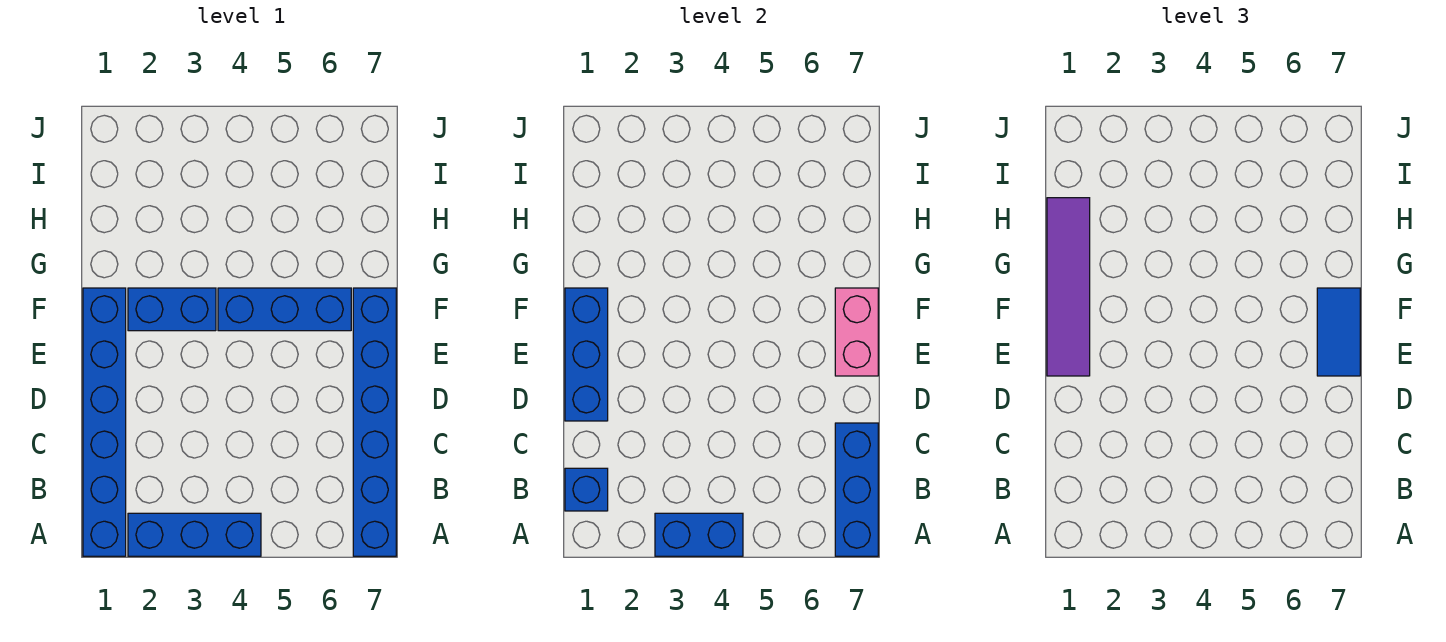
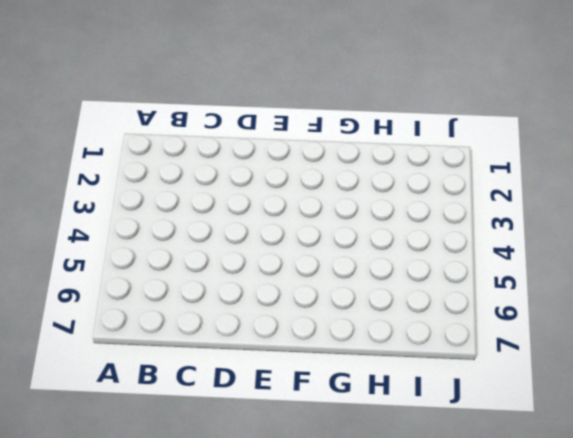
none -> blue 1x6 brick [83,288,126,556]
none -> blue 1x3 brick [128,513,261,556]
none -> blue 1x6 brick [353,288,396,556]

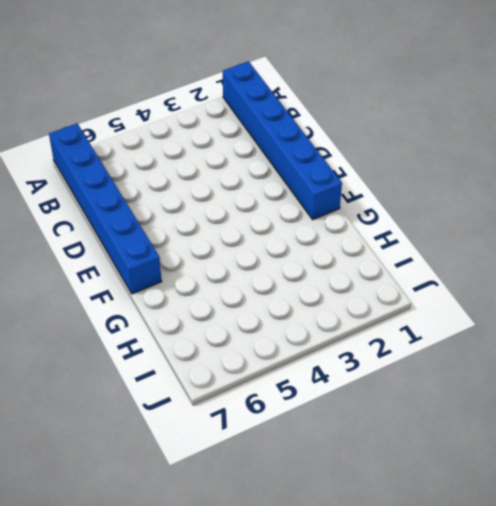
none -> blue 1x3 brick [128,513,261,556]
none -> blue 1x2 brick [128,288,216,331]
none -> blue 1x3 brick [218,288,351,331]

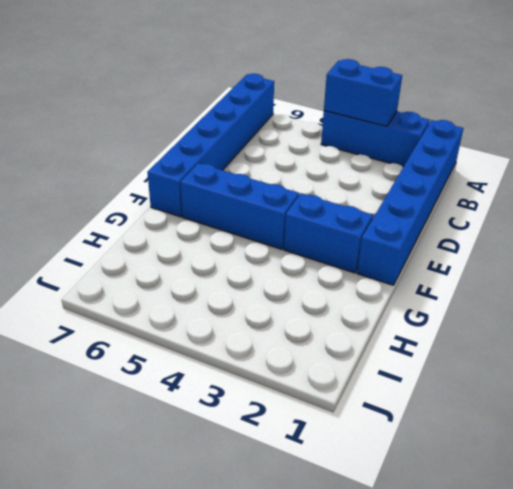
none -> blue 1x3 brick [835,423,878,556]
none -> blue 1x1 brick [565,468,608,511]
none -> blue 1x3 brick [565,288,608,421]

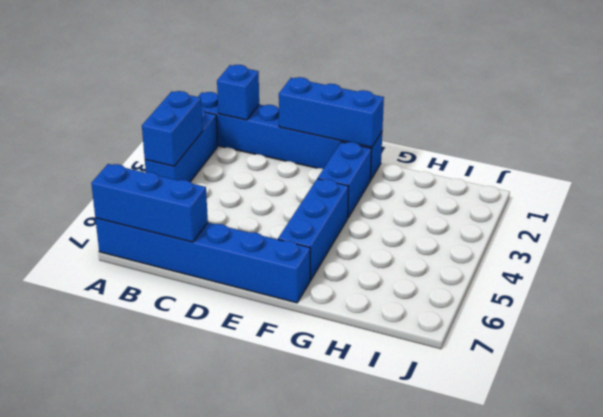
none -> pink 1x2 brick [835,288,878,376]
none -> purple 1x4 tile [1047,198,1090,376]
none -> blue 1x2 tile [1317,288,1360,376]

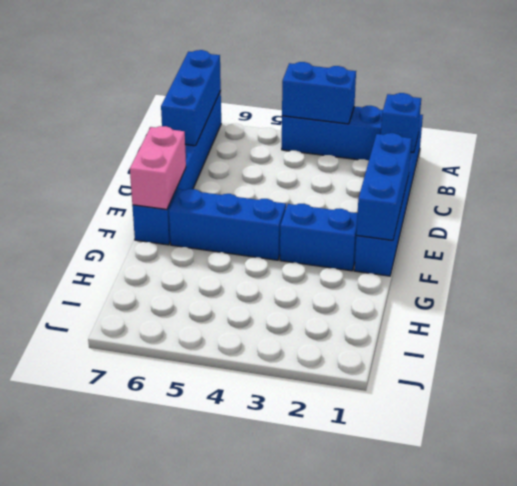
none -> purple 1x4 tile [1047,198,1090,376]
none -> blue 1x2 tile [1317,288,1360,376]

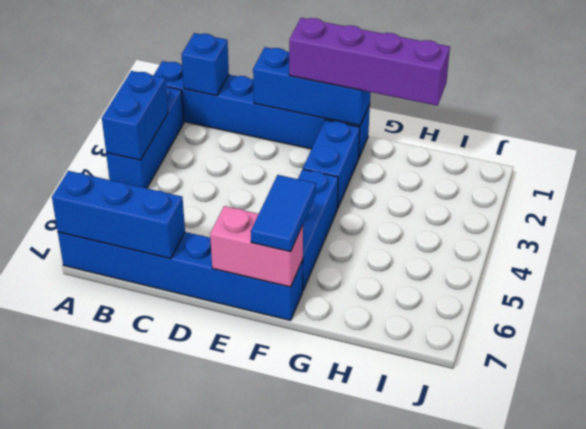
purple 1x4 brick [289,18,450,106] -> purple 1x4 tile [1047,198,1090,376]
blue 1x2 tile [251,175,316,252] -> blue 1x2 tile turned to [1317,288,1360,376]

